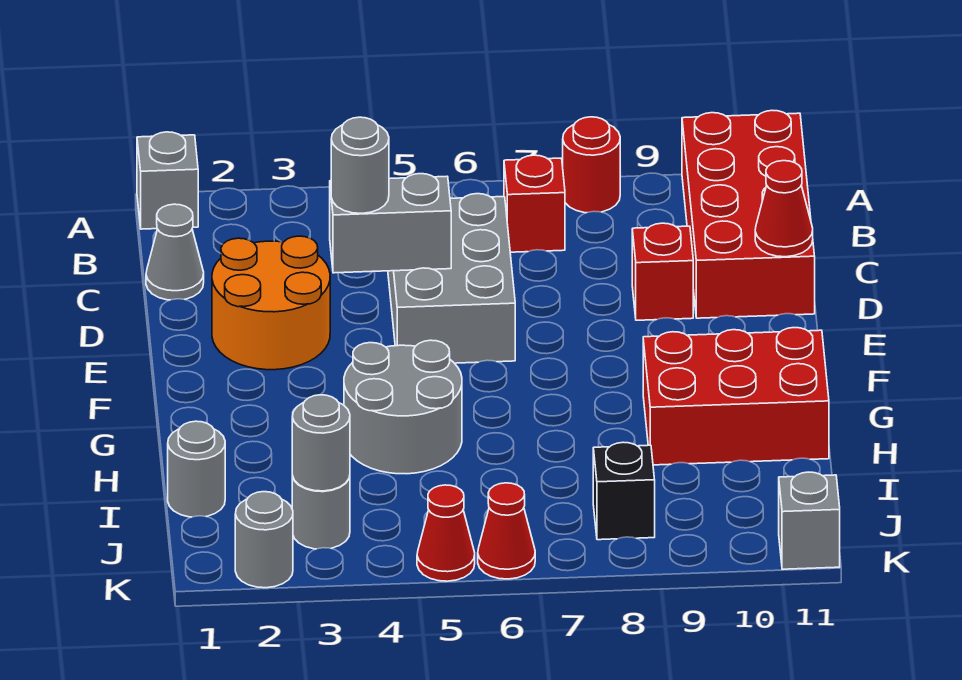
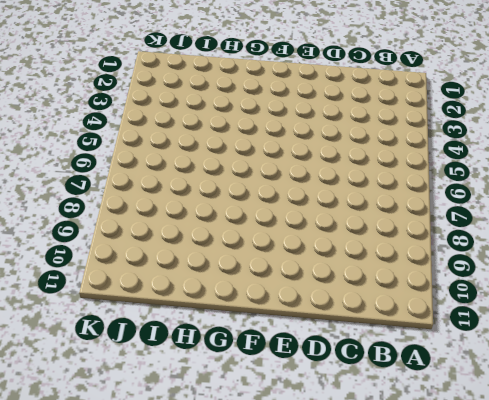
none -> grey 1x1 brick [137,132,198,229]
none -> red 1x1 round brick [563,117,620,213]
none -> red 2x4 brick [682,110,815,318]

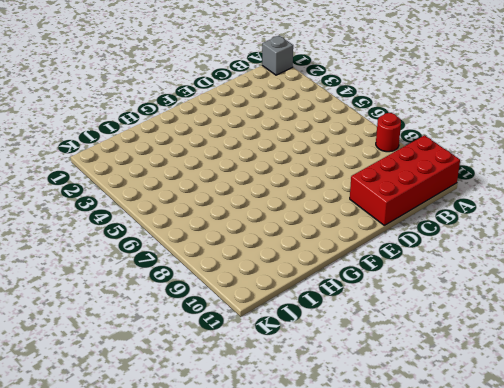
none -> red 1x1 brick [504,155,565,252]
none -> grey 1x1 cone [146,204,204,300]
none -> grey 2x3 brick [388,194,515,363]

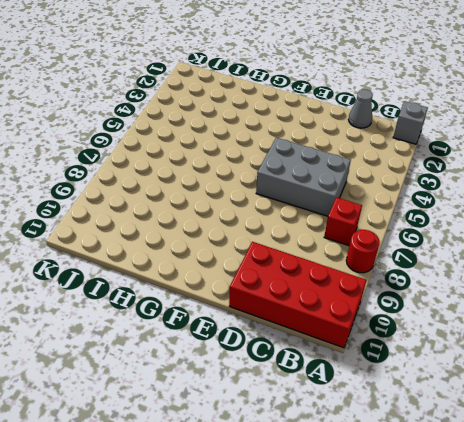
none -> orange 2x2 round brick [212,236,330,370]
none -> red 1x1 brick [632,223,693,320]
none -> grey 2x2 round brick [344,340,462,474]

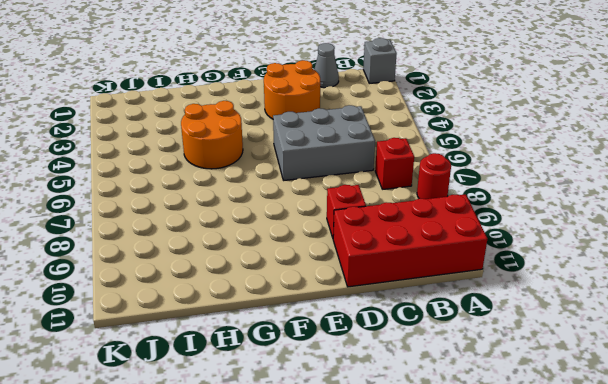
orange 2x2 round brick [181,101,243,169] -> grey 2x2 round brick [344,340,462,474]
none -> red 2x3 brick [643,328,829,465]
none -> grey 1x1 round brick [168,421,225,517]
none -> grey 1x1 round brick [292,476,350,549]

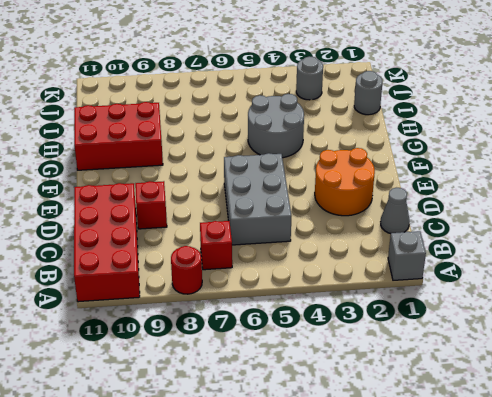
none -> black 1x1 brick [593,442,655,540]
none -> grey 1x1 round brick [235,492,293,588]
none -> red 1x1 cone [417,485,475,581]

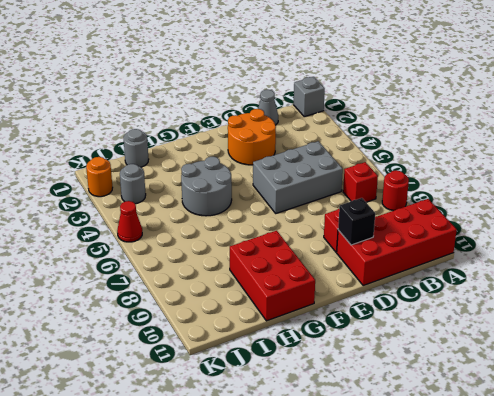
black 1x1 brick [338,198,375,245] -> black 1x1 brick moved to [593,442,655,540]
orange 1x1 round brick [86,157,113,197] -> grey 1x1 round brick [235,492,293,588]
none -> red 1x1 cone [478,483,535,579]
none -> grey 1x1 brick [779,472,840,569]
none -> grey 1x2 brick [330,174,451,273]

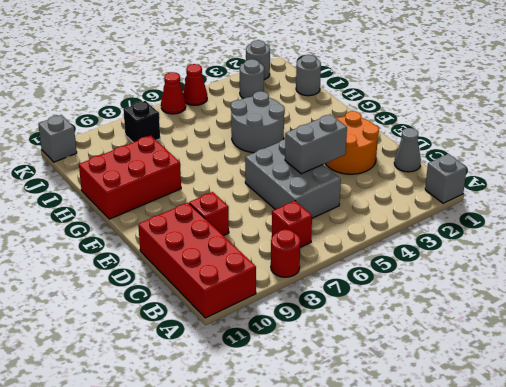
none -> red 1x1 cone [755,161,813,257]
none -> grey 1x1 round brick [292,395,350,491]
none -> grey 1x1 round brick [331,117,389,213]

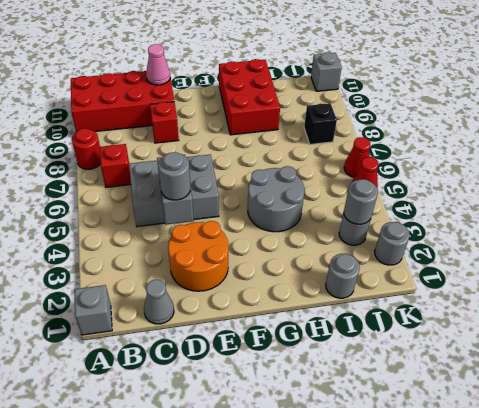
pink 1x1 cone [146,44,170,85] -> red 1x1 cone [755,161,813,257]

